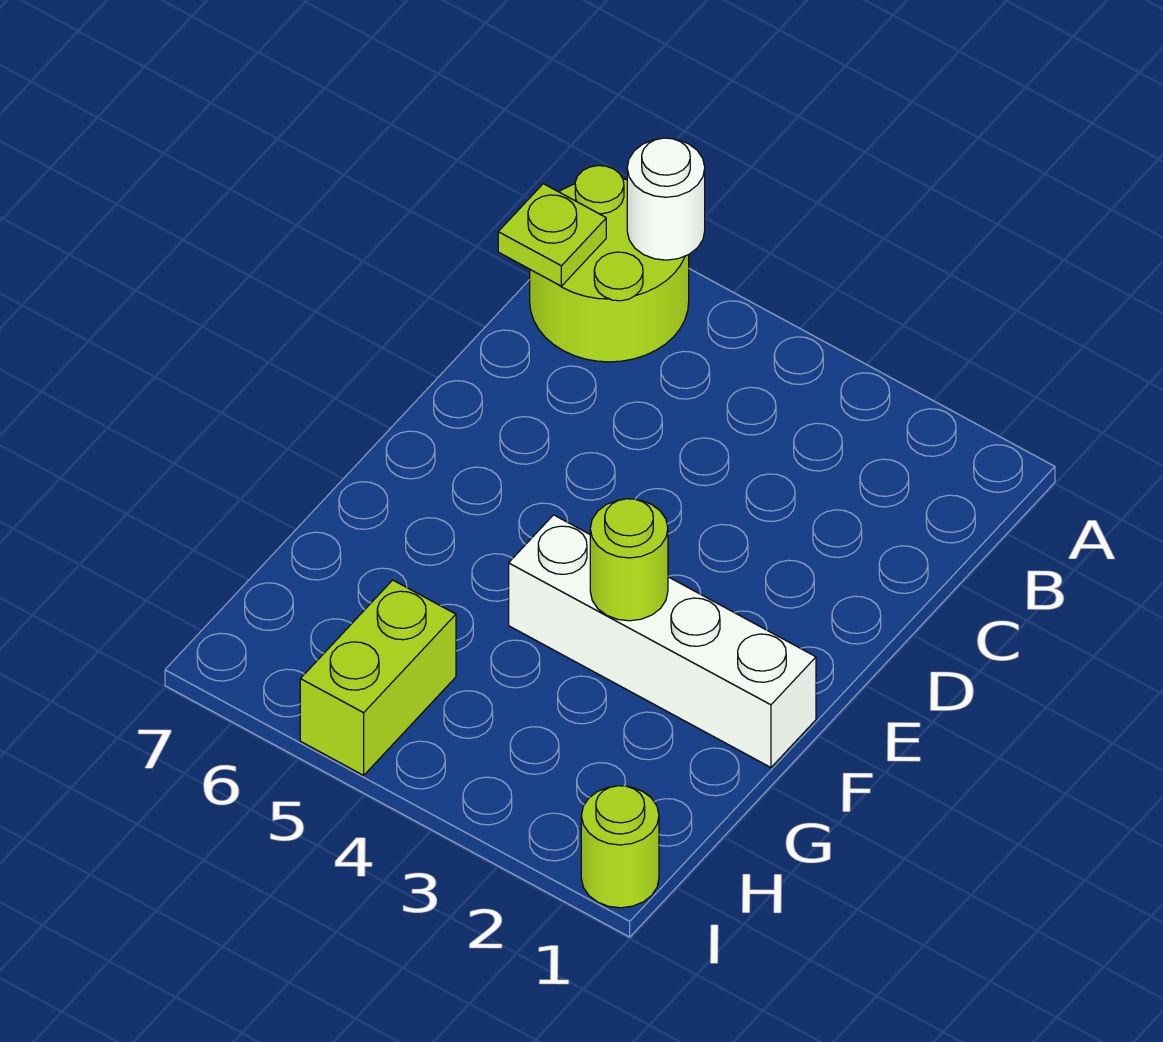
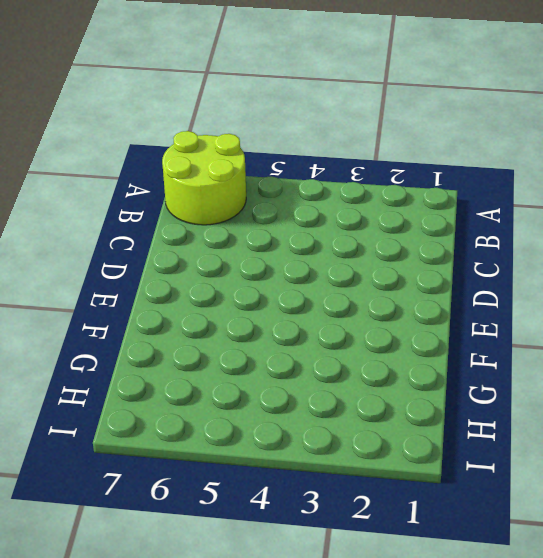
none -> white 1x4 brick [509,515,816,767]
none -> lime 1x2 brick [300,580,456,775]

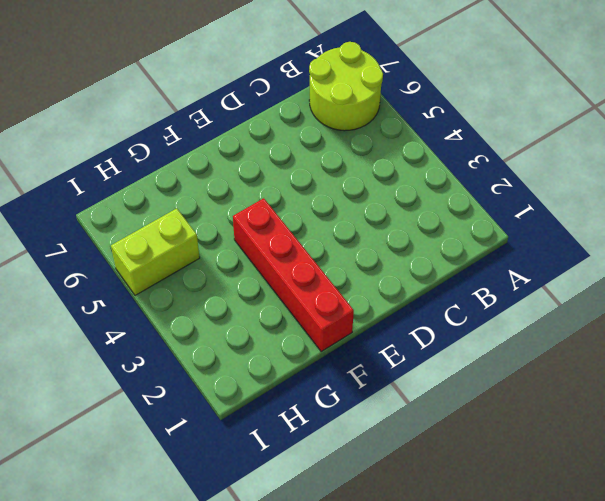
red 1x4 brick [233,198,354,351] -> white 1x4 brick [509,515,816,767]
none -> lime 1x1 round brick [581,786,659,908]
none -> white 1x1 round brick [627,138,705,260]

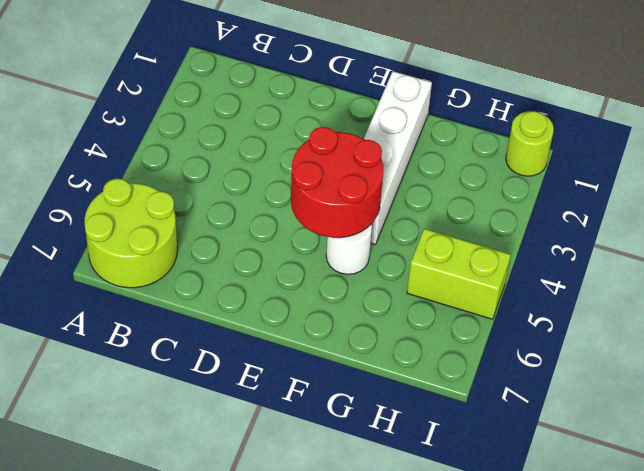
red 2x2 round brick [291,127,384,238] -> none
white 1x1 round brick [326,224,372,274] -> white 1x1 round brick moved to [627,138,705,260]
none -> lime 1x1 plate [498,184,606,286]
none -> lime 1x1 round brick [590,499,668,621]

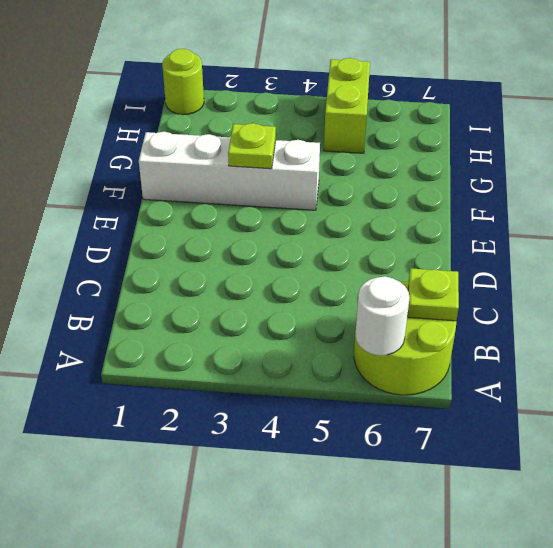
lime 1x1 plate [228,123,276,169] -> lime 1x1 round brick [590,499,668,621]

